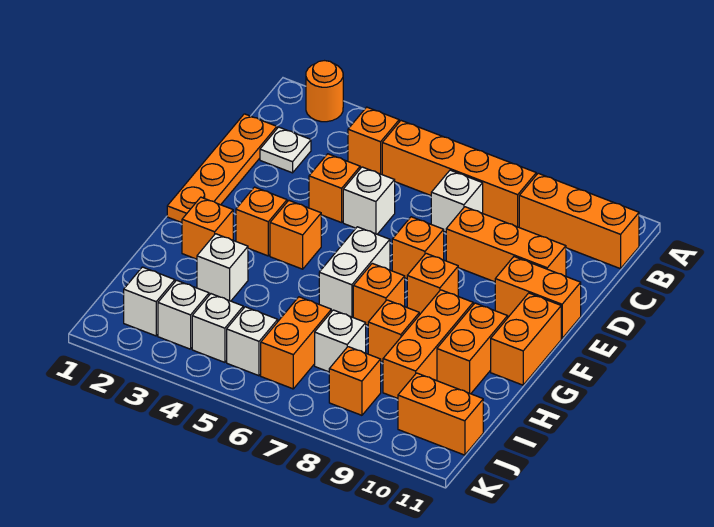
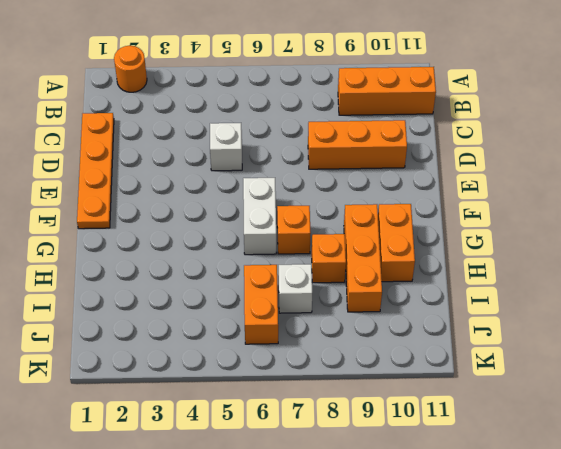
none -> orange 1x1 brick [348,107,399,174]
none -> orange 1x4 brick [382,121,536,227]
none -> white 1x1 plate [260,127,311,173]
none -> white 1x1 brick [431,170,483,232]

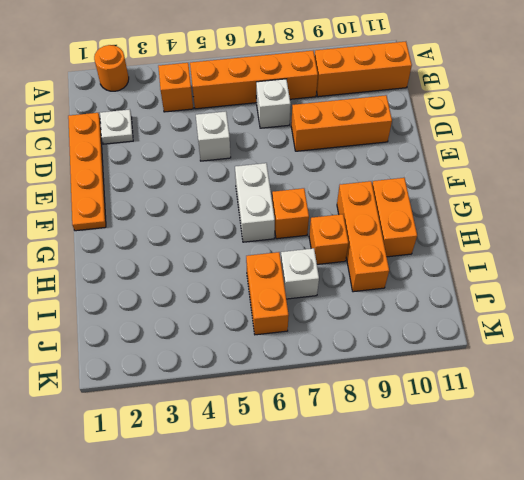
none -> orange 1x1 brick [309,154,360,223]
none -> orange 1x1 brick [392,217,444,279]
none -> orange 1x2 brick [495,257,581,338]
none -> orange 1x1 brick [236,187,287,256]

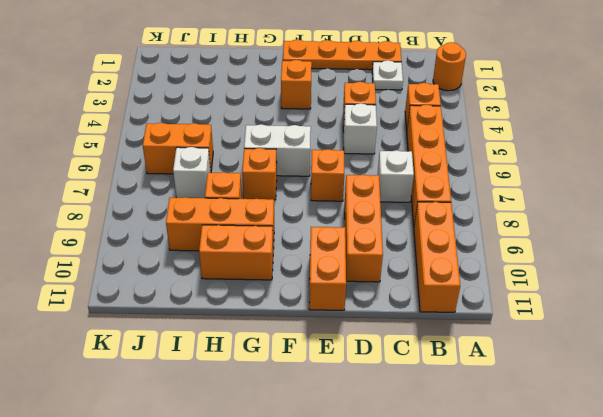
none -> orange 1x1 brick [270,201,321,269]
none -> orange 1x1 brick [407,253,458,315]
none -> orange 1x2 brick [491,293,561,385]
none -> orange 1x1 brick [182,197,233,259]

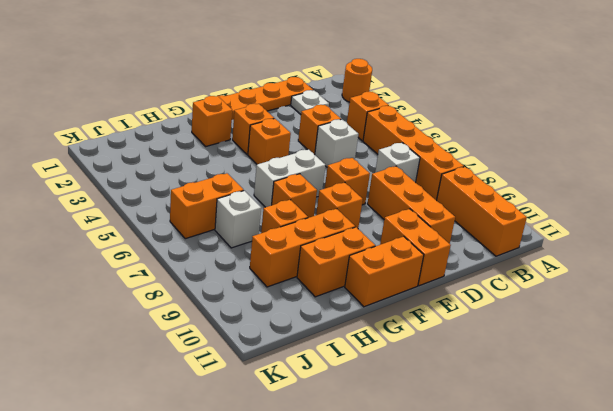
none -> white 1x1 brick [197,234,248,301]
none -> white 1x1 brick [124,267,175,336]
none -> white 1x1 brick [158,280,209,349]
none -> white 1x1 brick [192,294,243,362]

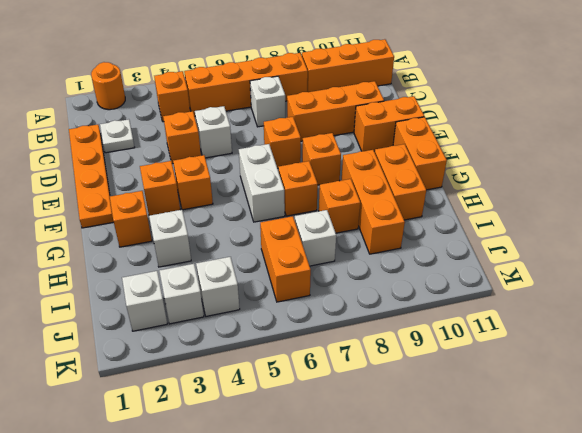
none -> white 1x1 brick [227,307,278,376]
none -> orange 1x1 brick [329,347,381,415]
none -> orange 1x2 brick [398,373,483,455]

